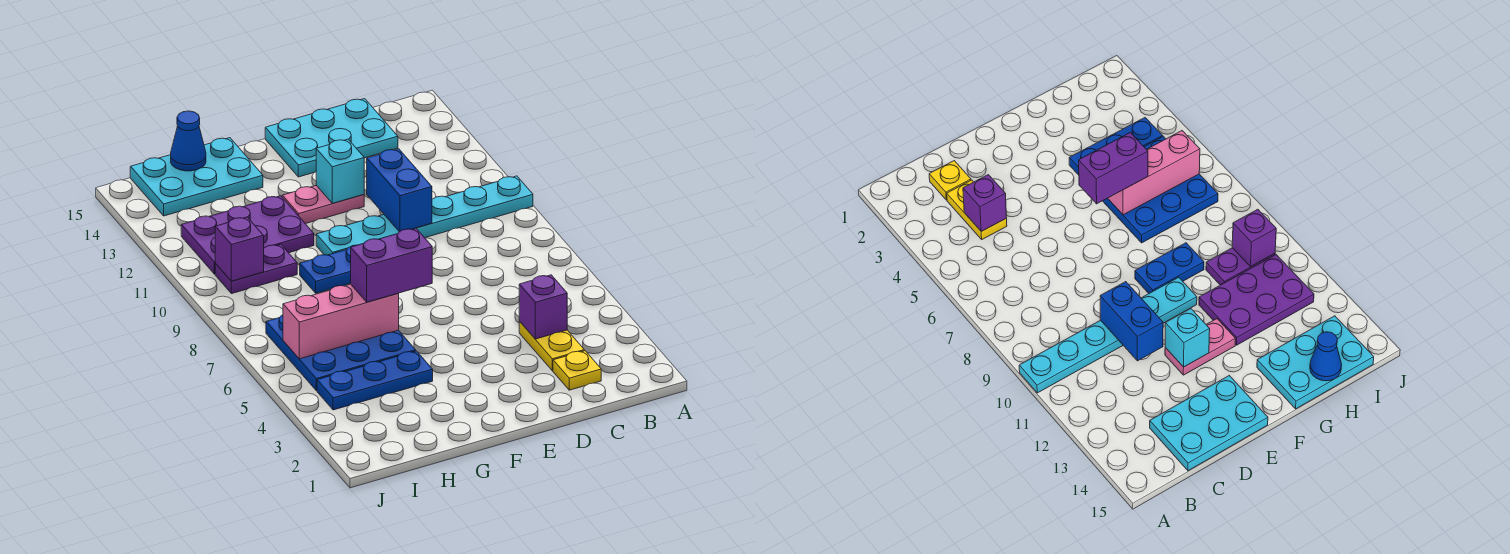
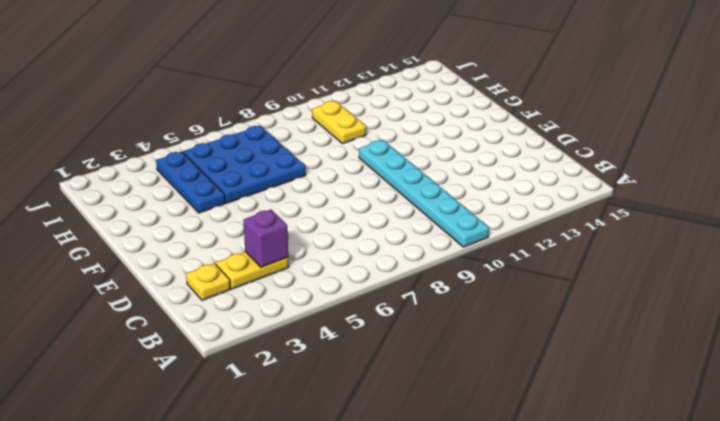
yellow 1x2 plate [312,101,366,144] -> purple 1x2 plate [215,244,297,294]
none -> cyan 2x3 plate [265,99,398,177]
none -> pink 1x2 plate [282,185,364,224]
none -> blue 1x2 plate [300,245,357,293]

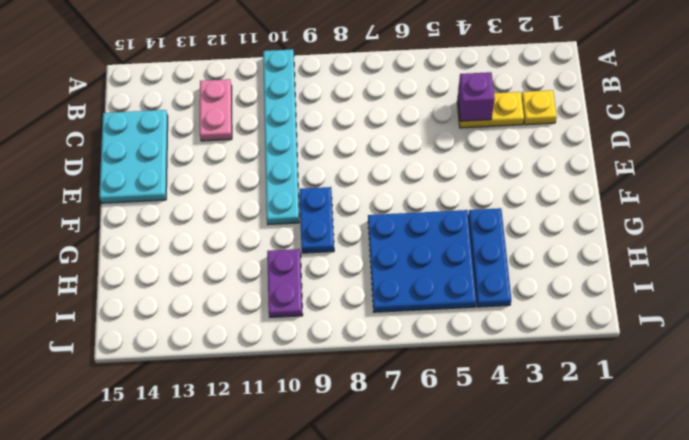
pink 1x2 plate [200,79,232,141] -> pink 1x2 plate moved to [282,185,364,224]
none -> purple 2x3 plate [181,196,314,274]
none -> cyan 2x3 plate [130,138,263,216]
none -> blue 1x2 brick [367,149,432,232]

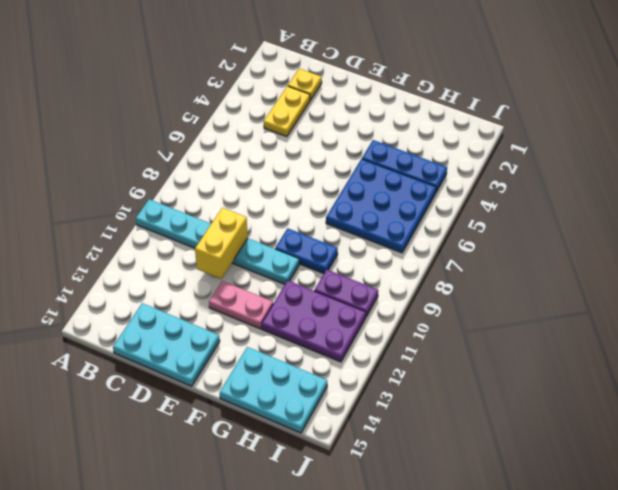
yellow 1x2 brick [195,208,248,279] -> blue 1x2 brick [367,149,432,232]
none -> purple 1x1 brick [519,275,567,339]
none -> cyan 1x1 brick [316,139,364,203]
none -> pink 1x3 brick [283,284,399,359]

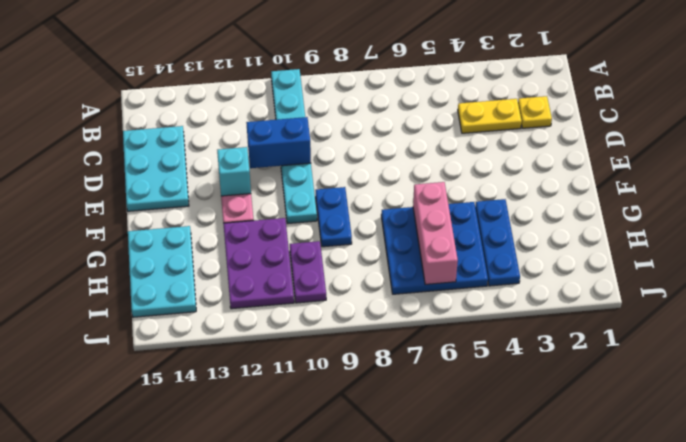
none -> purple 1x1 brick [519,275,567,339]
none -> blue 1x1 cone [171,111,206,171]
none -> purple 1x1 brick [215,217,264,281]

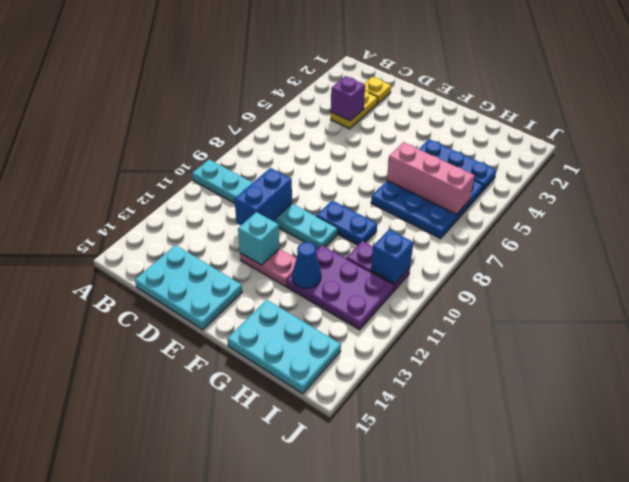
blue 1x1 cone [292,242,321,288] -> blue 1x1 cone moved to [171,111,206,171]
blue 1x1 brick [371,230,413,284] -> purple 1x1 brick [215,217,264,281]
none -> purple 1x2 brick [351,228,432,302]

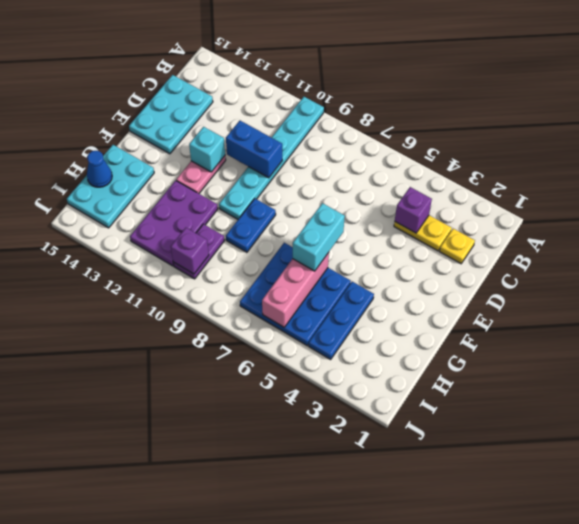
cyan 1x2 brick [293,203,345,271] -> purple 1x2 brick [351,228,432,302]

